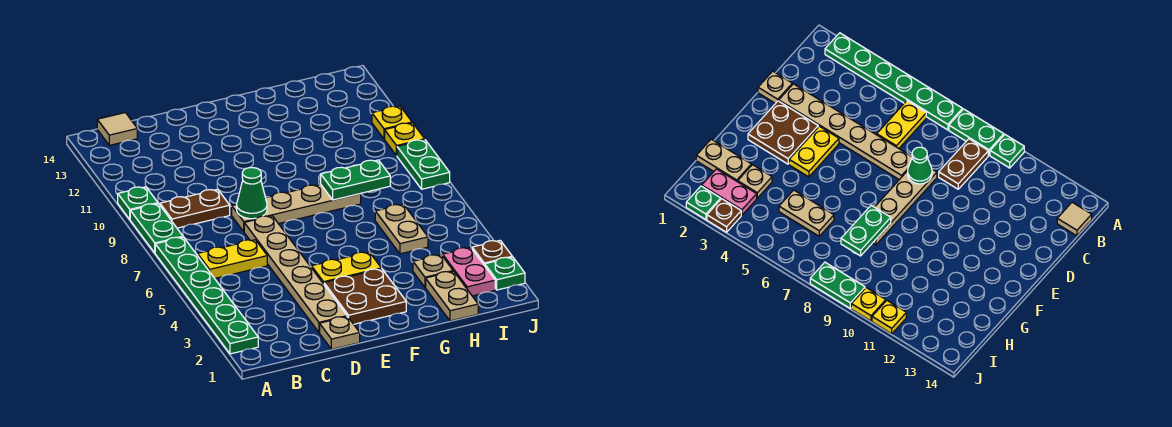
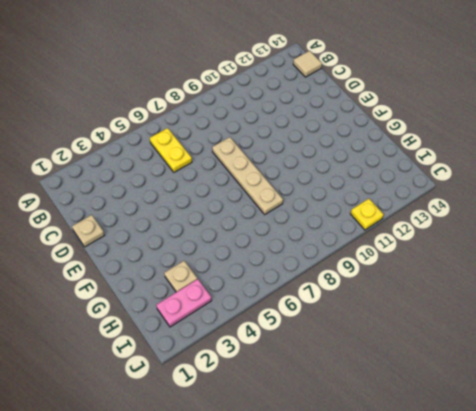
none -> green 1x6 plate [155,237,258,354]
none -> green 1x2 plate [130,204,183,253]
none -> green 1x1 plate [118,187,158,219]

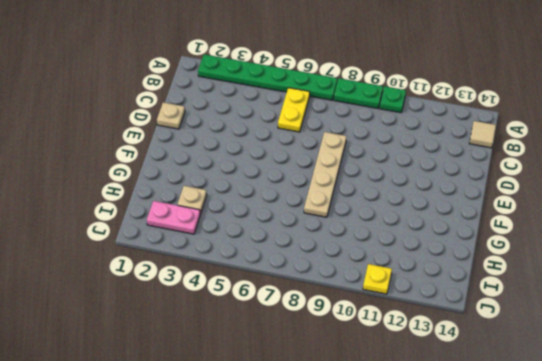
none -> brown 1x2 plate [160,189,230,228]
none -> tan 1x6 plate [244,216,347,333]
none -> brown 2x2 plate [324,269,406,324]

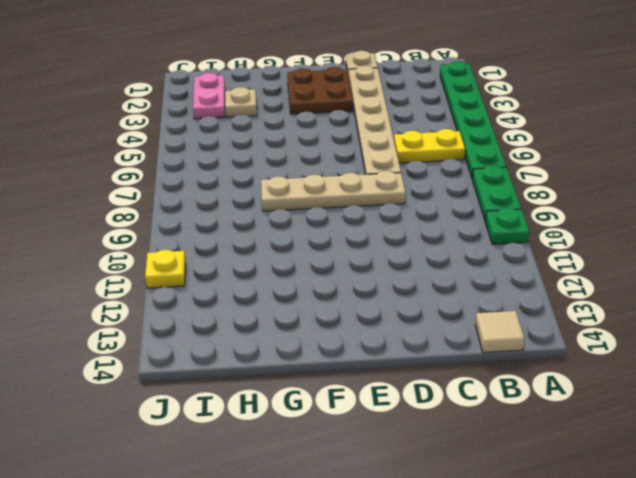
none -> brown 1x2 plate [160,189,230,228]
none -> yellow 1x2 plate [312,252,381,284]
none -> tan 1x2 plate [426,271,478,321]

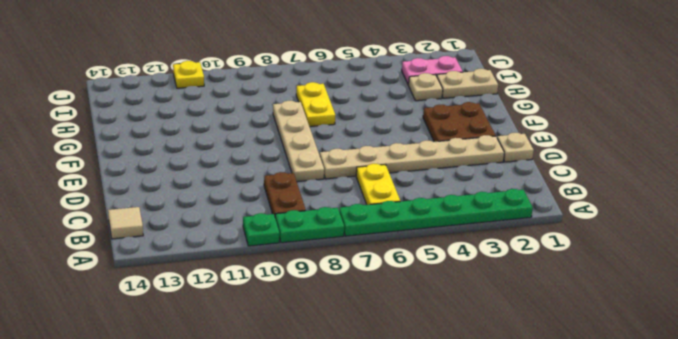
yellow 1x2 plate [296,82,335,127] -> yellow 1x2 plate moved to [312,252,381,284]
none -> tan 1x2 plate [375,204,428,254]
none -> green 1x1 plate [484,257,525,290]
none -> brown 1x1 plate [472,240,512,265]

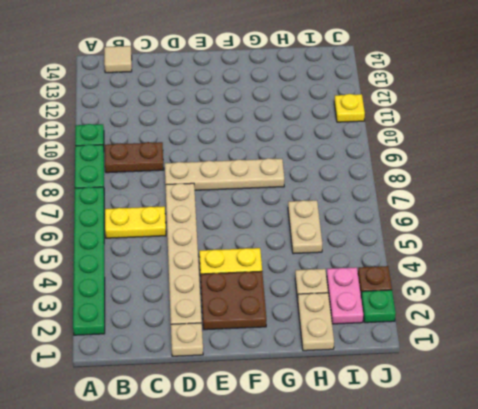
none -> green 1x2 plate [397,140,450,189]
none -> yellow 1x1 plate [385,123,425,156]
none -> green 1x1 cone [237,168,267,219]

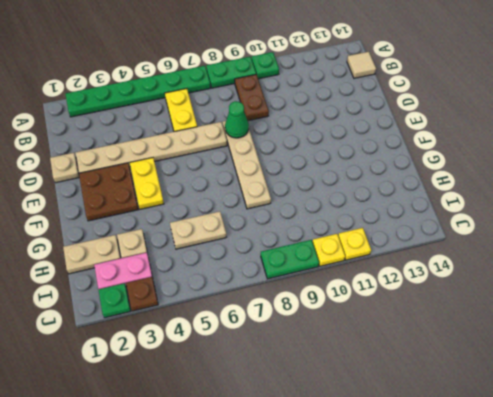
none -> green 1x2 plate [321,160,390,200]

